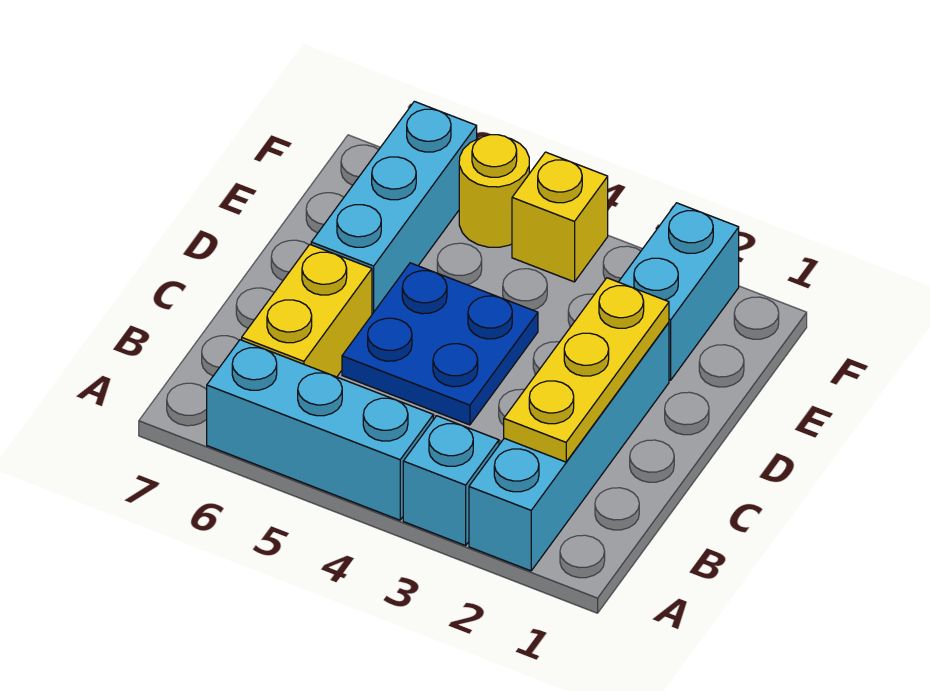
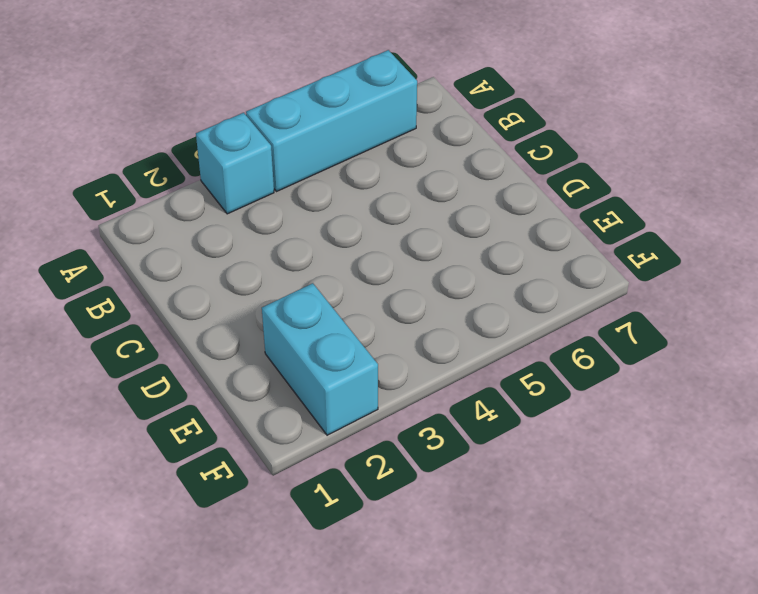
none -> cyan 1x4 brick [469,322,669,571]
none -> yellow 1x2 brick [242,245,372,377]

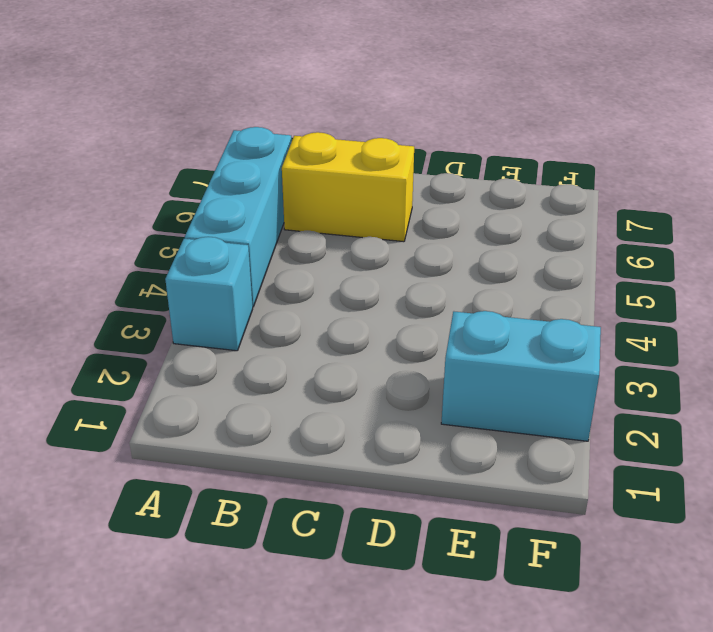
none -> cyan 1x4 brick [469,322,669,571]
none -> blue 2x2 plate [342,263,538,425]

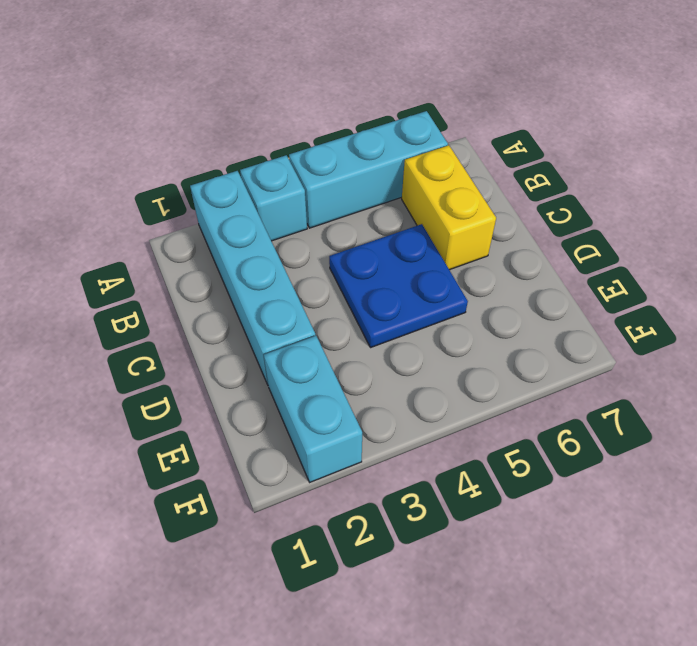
none -> cyan 1x3 brick [311,101,477,314]
none -> yellow 1x1 brick [512,152,608,282]

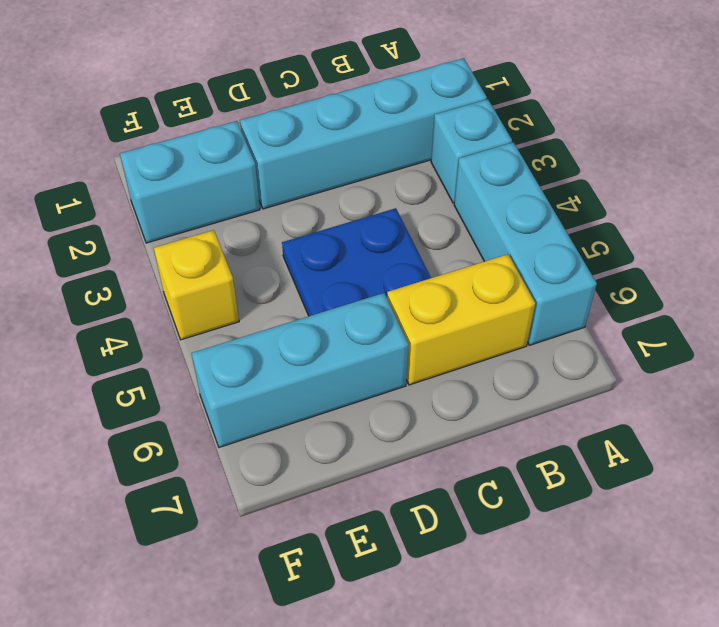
none -> yellow 1x1 round brick [459,135,529,247]
none -> yellow 1x3 plate [504,278,669,462]

